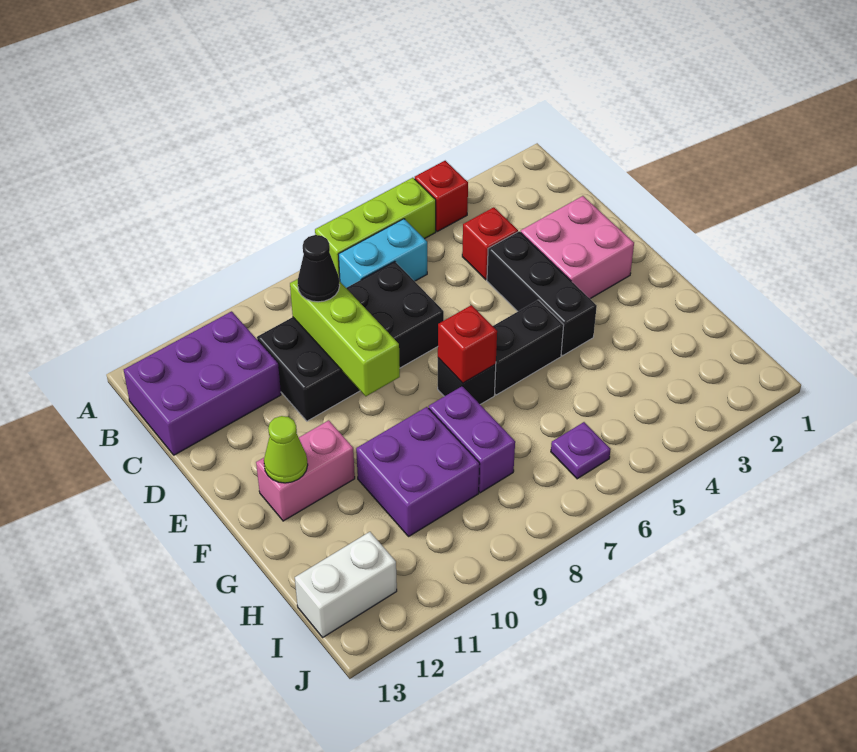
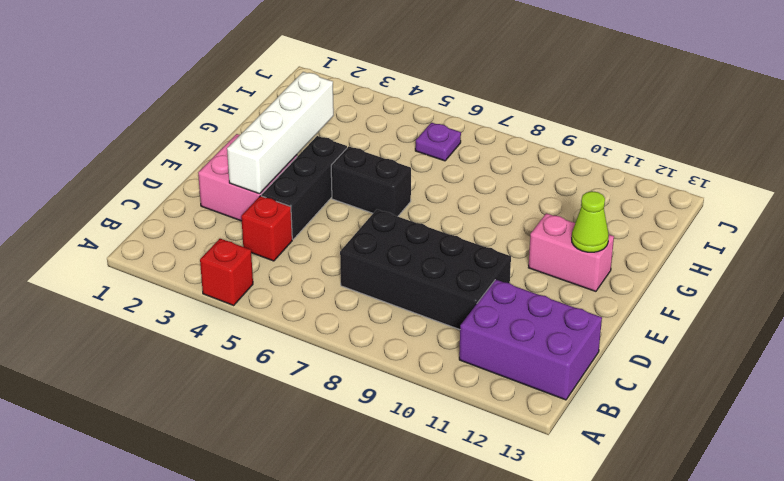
white 1x4 brick [227,72,334,194] -> none
none -> lime 1x3 brick [315,178,436,281]
none -> cyan 1x2 brick [338,219,427,288]
none -> black 1x1 brick [438,358,496,404]

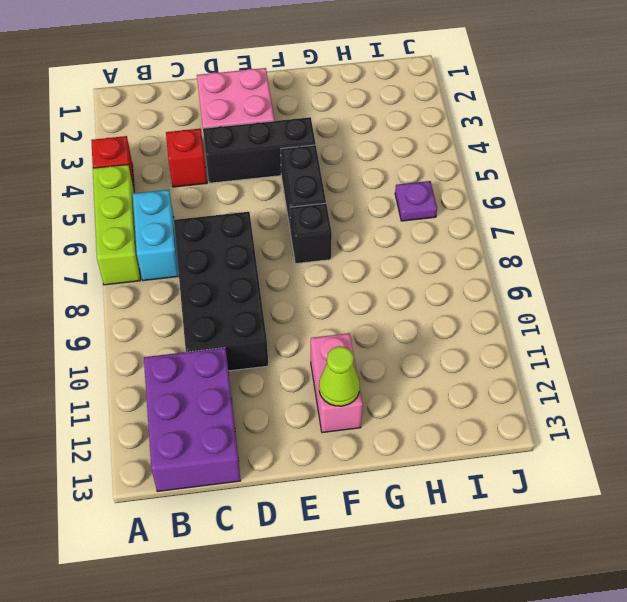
none -> purple 1x2 brick [429,386,515,493]
none -> purple 2x2 brick [356,407,480,536]
none -> white 1x2 brick [295,532,397,637]

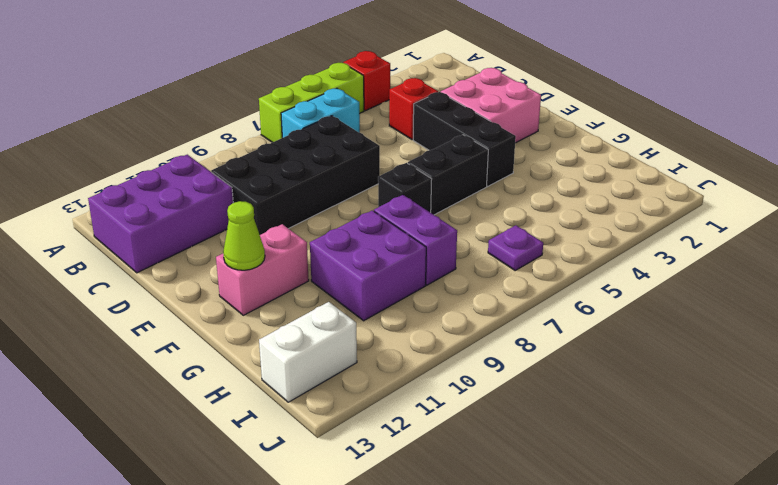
none -> lime 1x3 brick [290,279,400,396]
none -> red 1x1 brick [438,305,497,383]
none -> black 1x1 cone [298,235,340,302]

